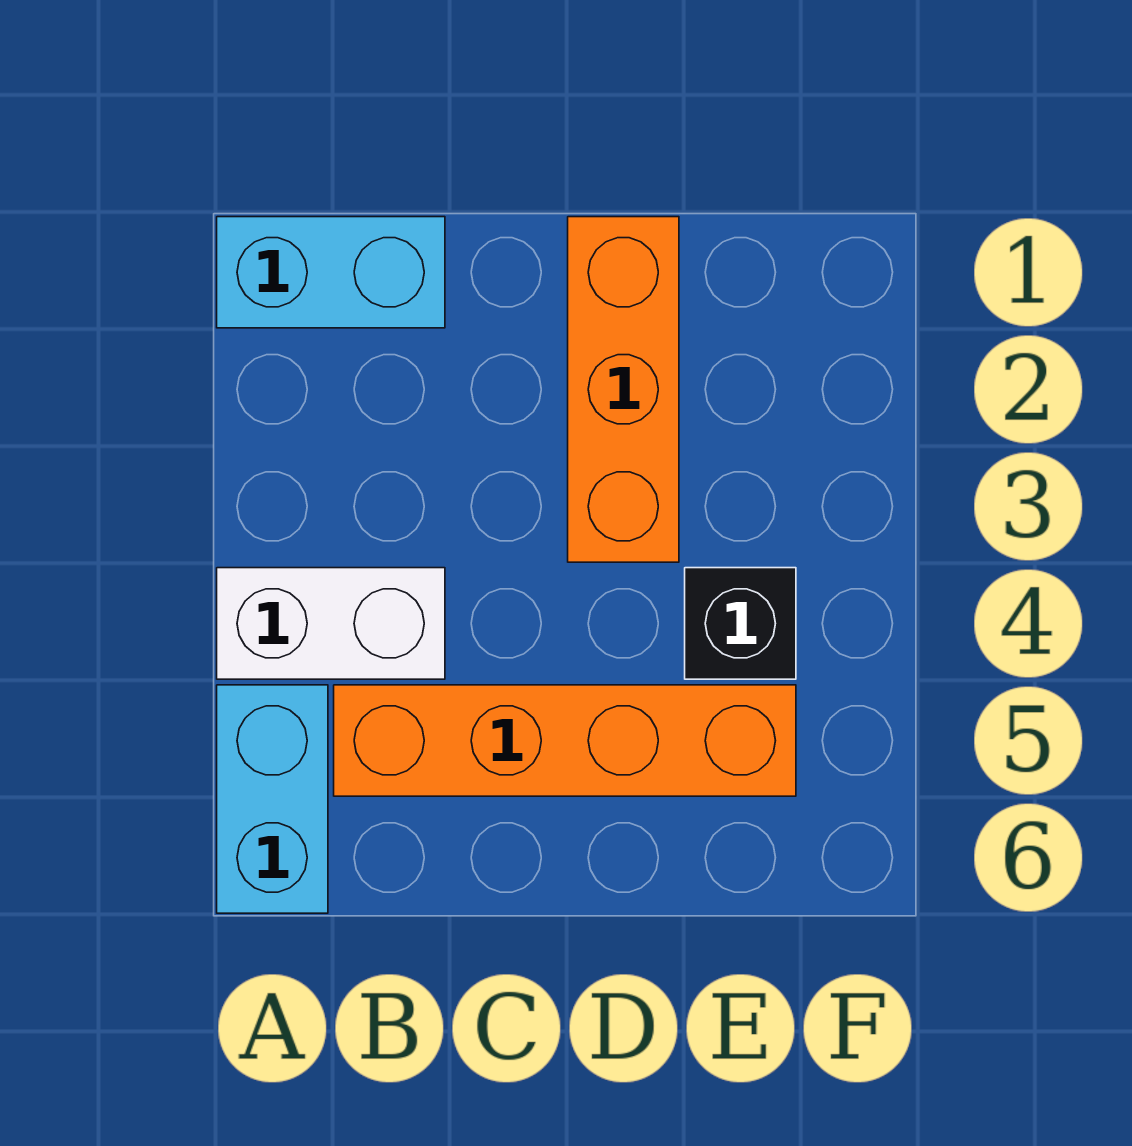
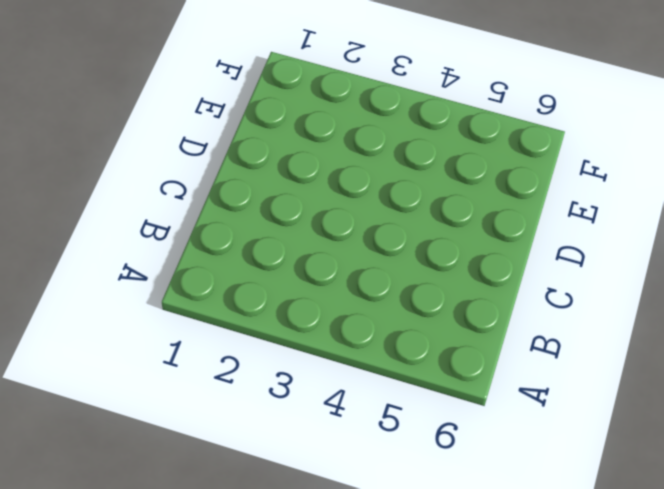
none -> cyan 1x2 brick [217,217,445,328]
none -> white 1x2 brick [217,568,445,679]

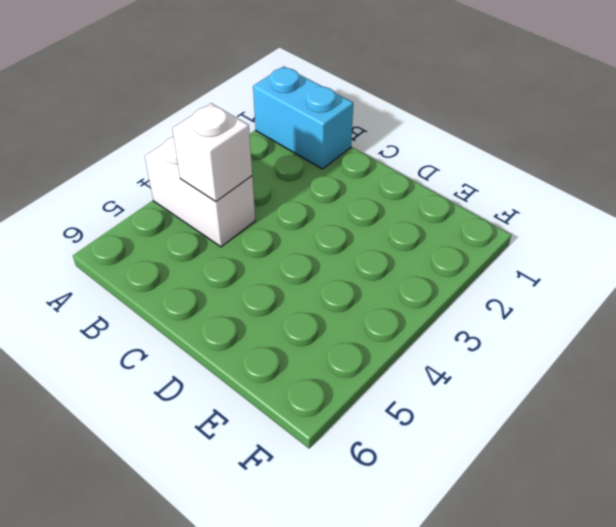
white 1x1 brick [172,103,252,202] -> none
none -> cyan 1x2 brick [217,685,328,913]
none -> orange 1x4 brick [334,685,796,796]

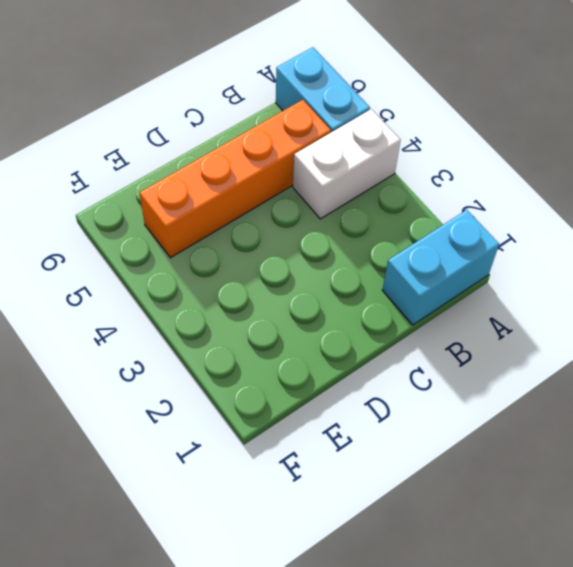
none -> orange 1x3 brick [568,217,679,562]
none -> black 1x1 brick [685,568,796,679]

